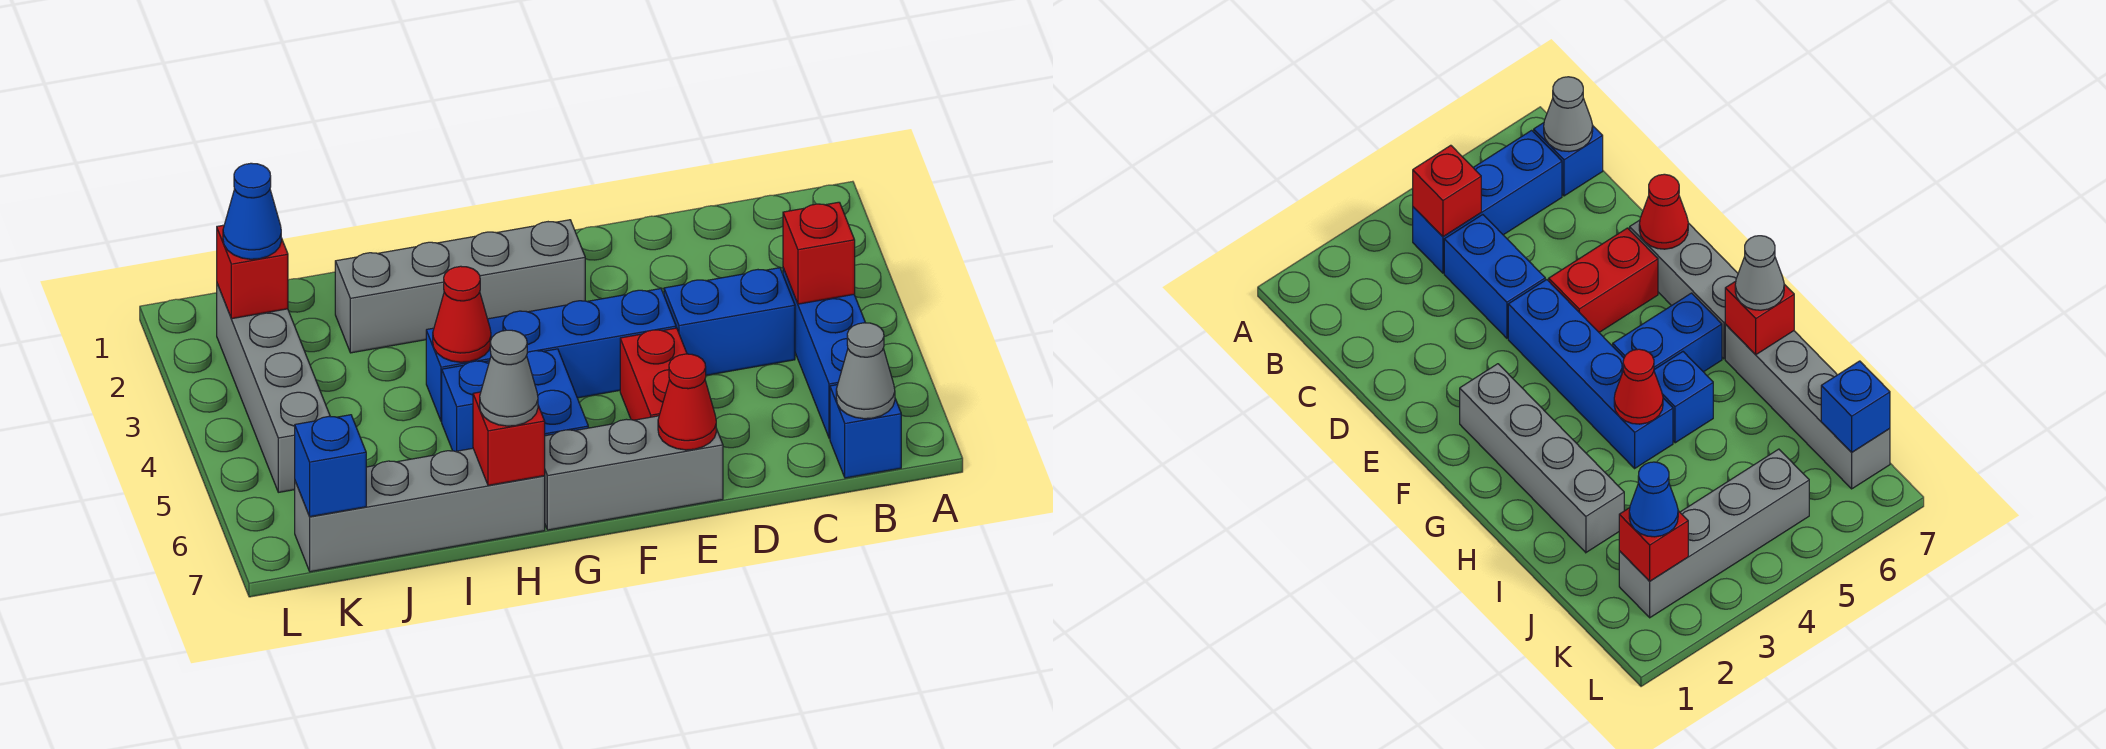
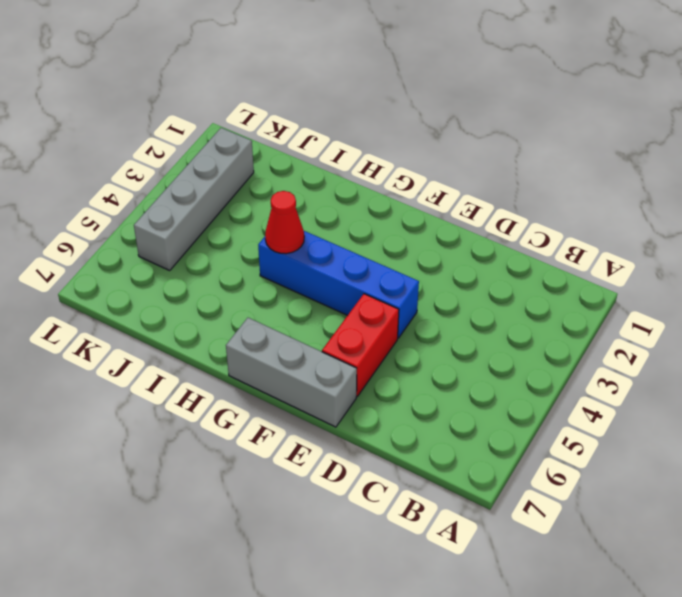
none -> blue 1x3 brick [783,268,865,438]
none -> blue 1x1 brick [830,385,901,478]
none -> blue 1x2 brick [664,268,795,375]

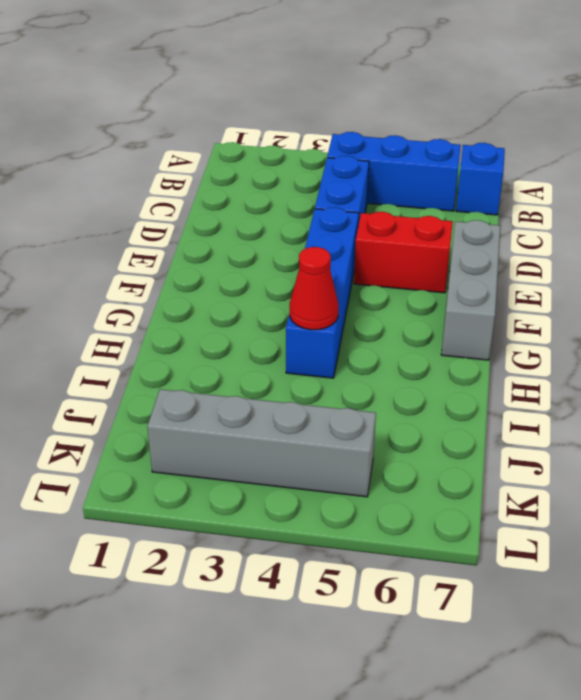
none -> grey 1x4 brick [335,220,585,353]
none -> blue 1x2 brick [527,349,588,436]
none -> blue 1x1 brick [442,361,489,451]

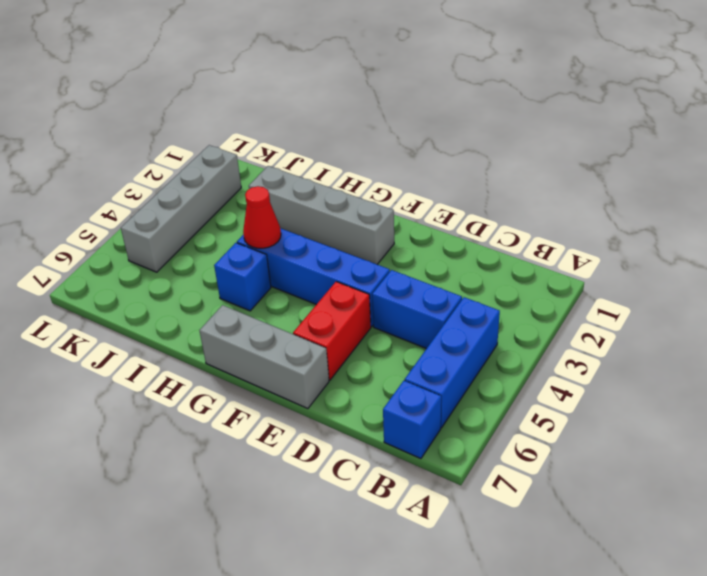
none -> blue 1x2 brick [527,349,588,436]
none -> grey 1x4 brick [295,448,545,572]
none -> red 1x1 brick [783,202,855,304]

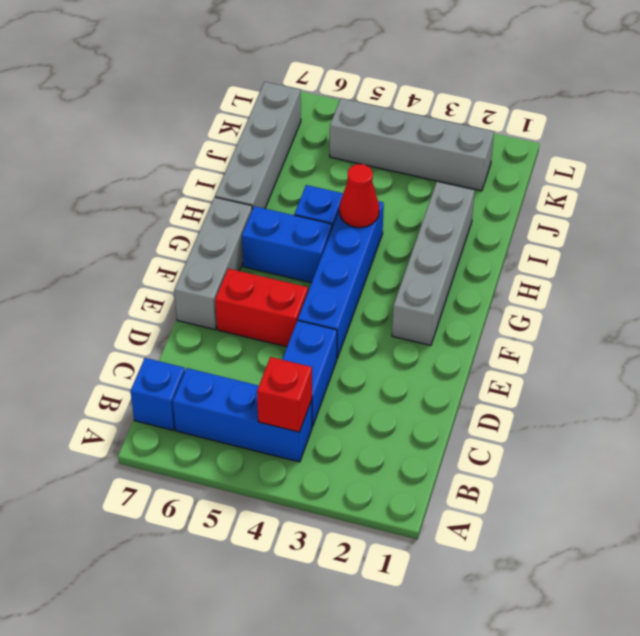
none -> grey 1x1 cone [836,323,895,419]
none -> red 1x1 cone [658,354,716,450]
none -> red 1x1 brick [473,392,545,485]

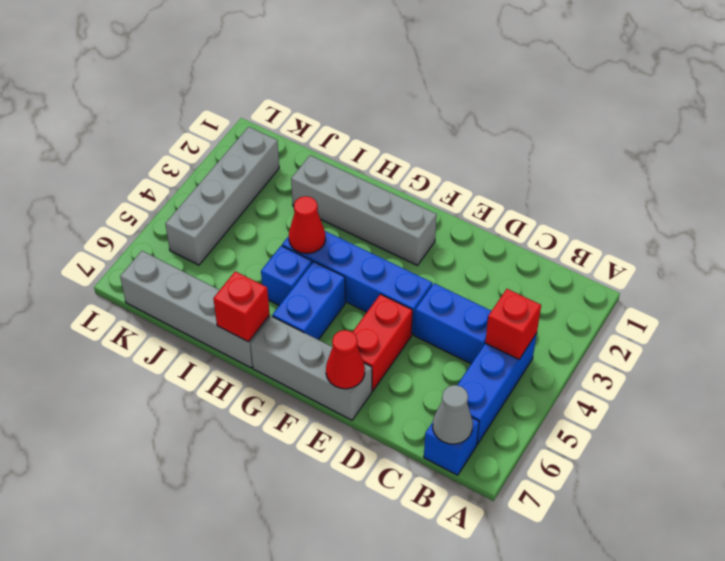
none -> red 1x1 brick [217,225,288,319]
none -> blue 1x1 brick [295,415,366,517]
none -> grey 1x1 cone [480,330,538,426]

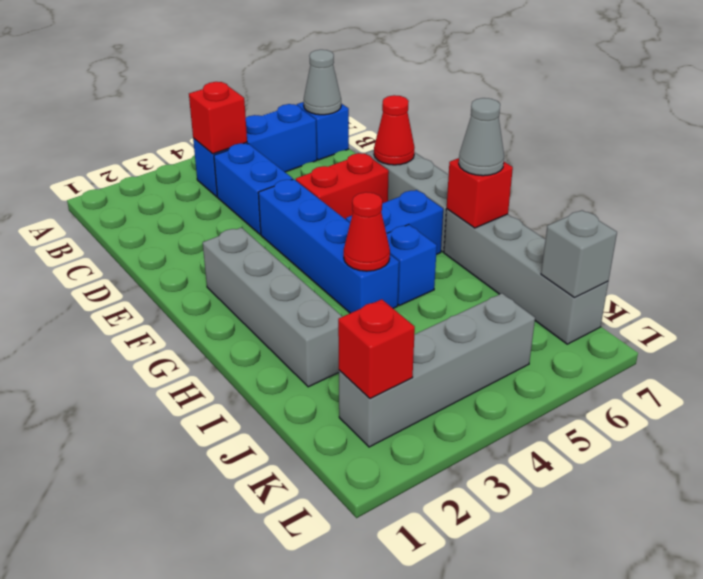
grey 1x1 brick [541,210,617,298] -> blue 1x1 brick [295,415,366,517]
none -> blue 1x1 cone [223,163,281,259]

